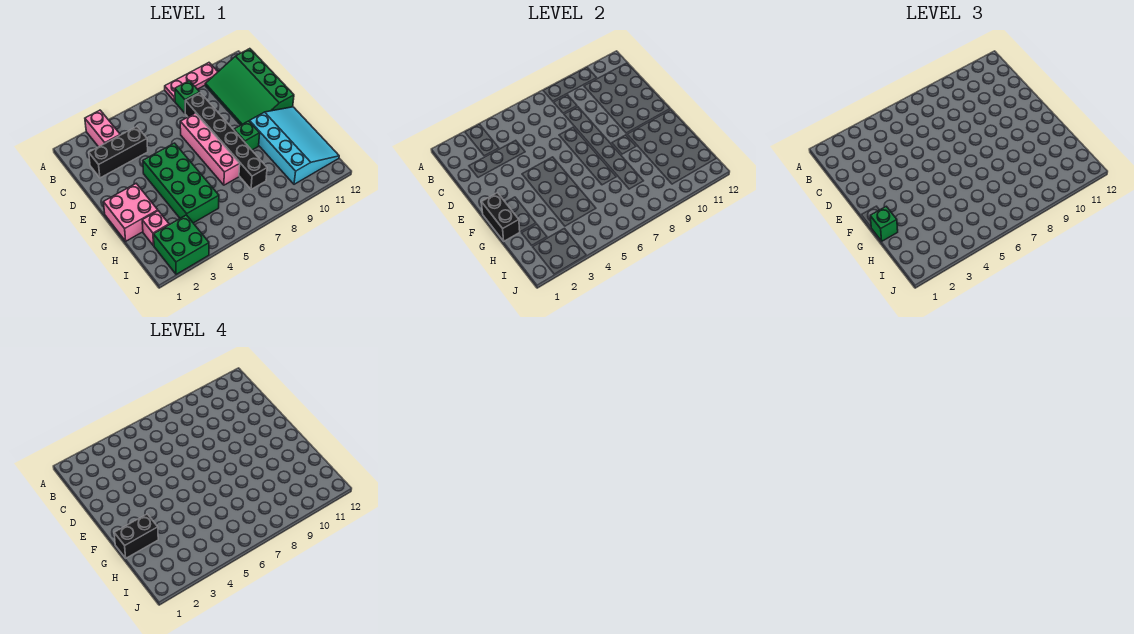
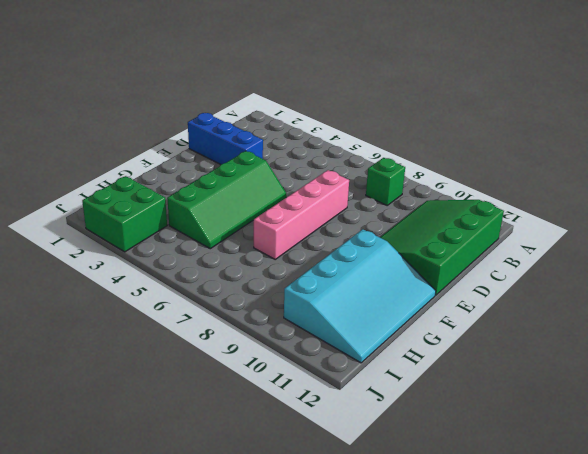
blue 1x3 brick [188,113,263,164] -> none
green 2x4 slope [167,151,286,249] -> green 2x4 brick [143,143,219,223]
none -> pink 1x2 brick [85,110,120,147]
none -> pink 1x3 plate [165,63,218,101]
none -> black 1x3 brick [89,127,148,178]

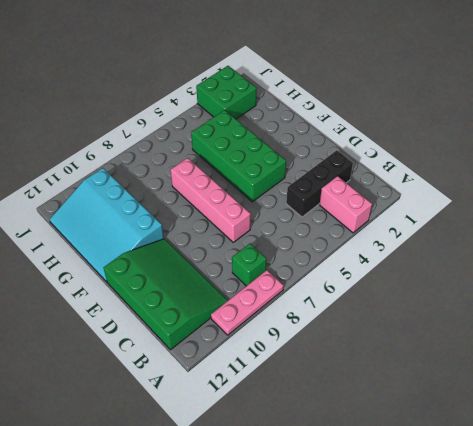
none -> black 1x6 brick [185,93,267,189]
none -> pink 2x2 brick [103,184,158,241]
none -> green 1x1 brick [234,121,260,150]

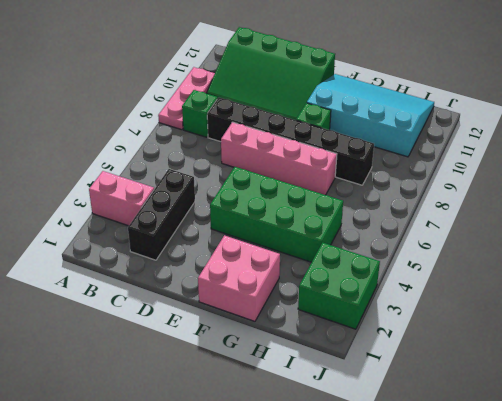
none -> pink 1x1 brick [142,211,169,246]
none -> black 1x2 brick [481,193,520,241]
none -> green 1x1 brick [870,206,898,241]

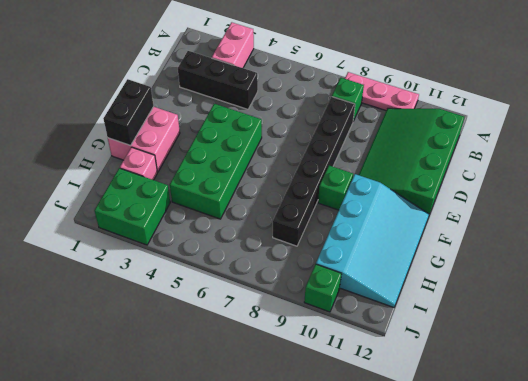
green 1x1 brick [304,264,342,312] -> green 1x1 brick moved to [870,206,898,241]
none -> pink 1x4 brick [180,113,240,185]
none -> black 1x2 brick [114,514,158,558]

